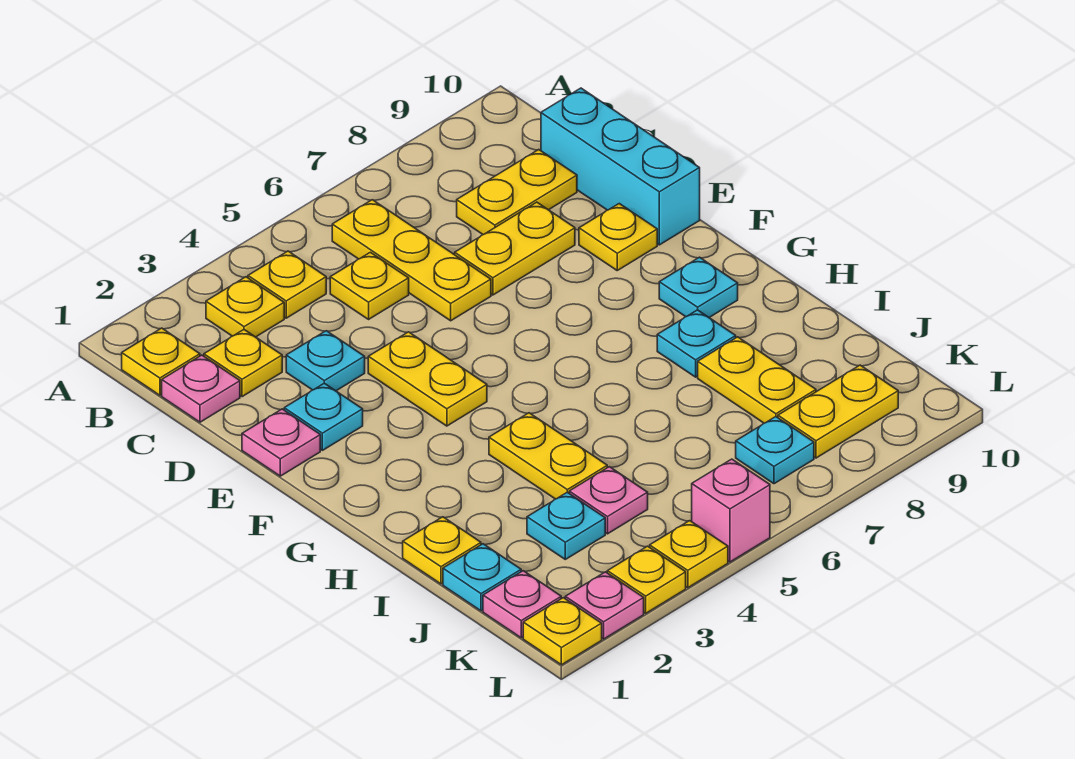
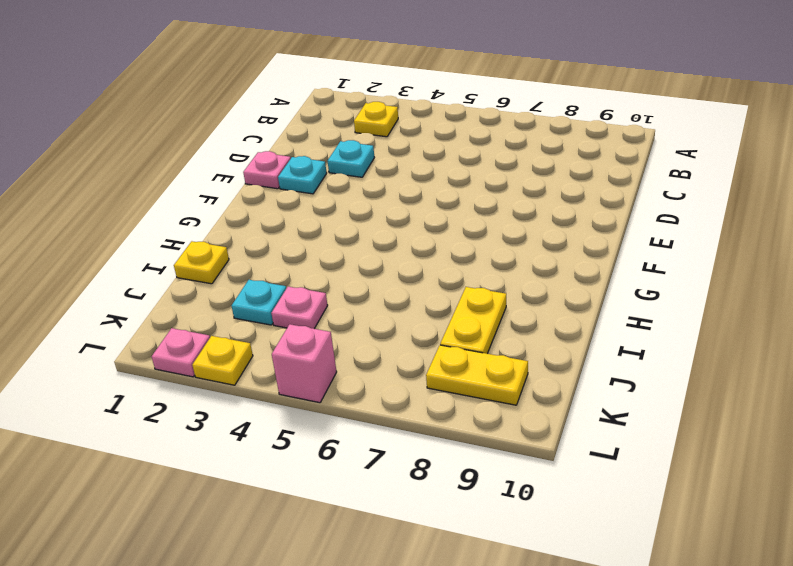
none -> yellow 1x1 plate [122,328,200,395]
none -> yellow 1x1 plate [248,251,326,318]
none -> yellow 1x3 plate [332,200,491,321]
none -> pink 1x1 plate [162,355,240,422]

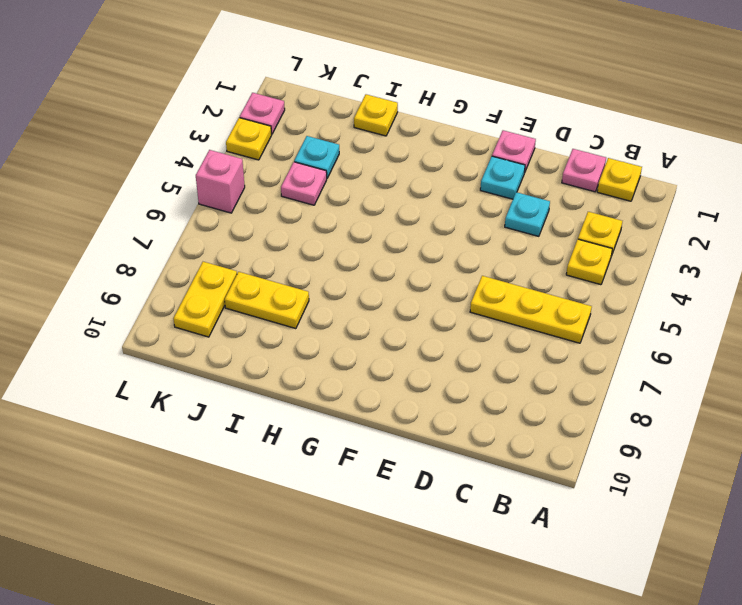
none -> yellow 1x1 plate [204,330,282,397]
none -> yellow 1x1 plate [330,252,409,319]
none -> yellow 1x2 plate [457,150,577,235]
none -> cyan 1x3 brick [541,88,700,245]

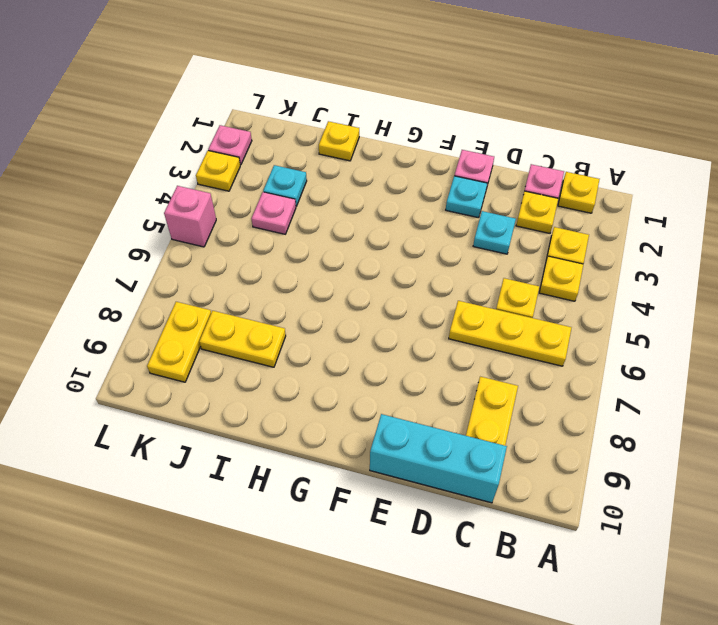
none -> yellow 1x2 plate [454,202,575,295]
none -> yellow 1x2 plate [368,332,487,426]
none -> yellow 1x1 plate [579,204,657,270]
none -> cyan 1x1 plate [659,257,738,317]

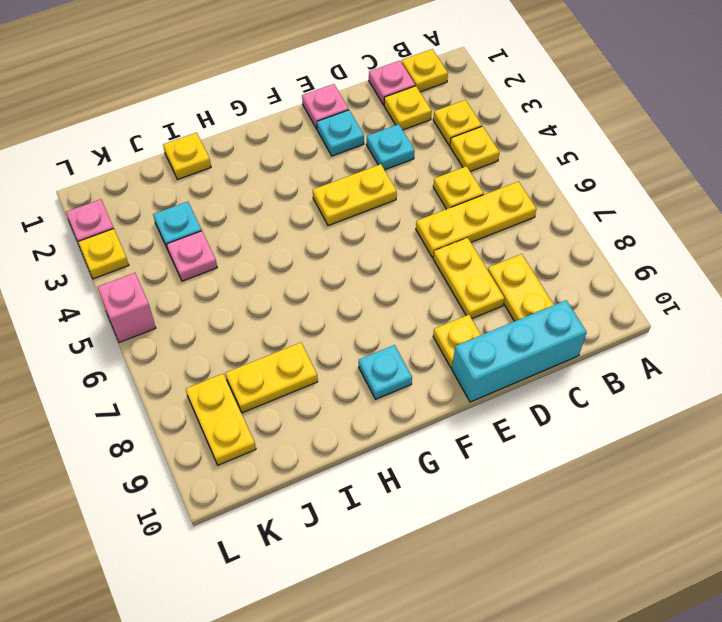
none -> yellow 1x2 plate [489,413,608,499]
none -> cyan 1x1 plate [657,310,736,377]
none -> cyan 1x1 plate [443,544,521,611]
none -> pink 1x1 plate [483,571,561,638]

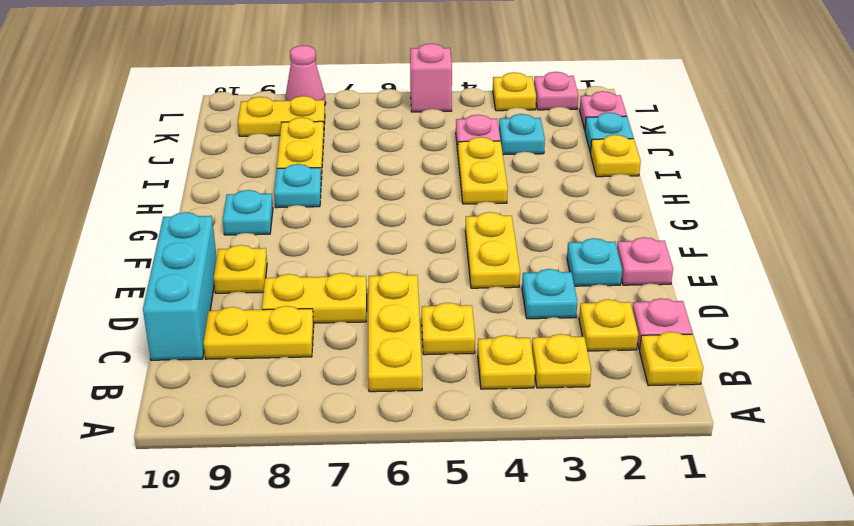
pink 1x1 cone [285,45,326,104] -> none
none -> cyan 1x1 plate [736,417,814,484]
none -> yellow 1x1 plate [523,598,602,665]
none -> yellow 1x1 plate [650,521,728,588]

